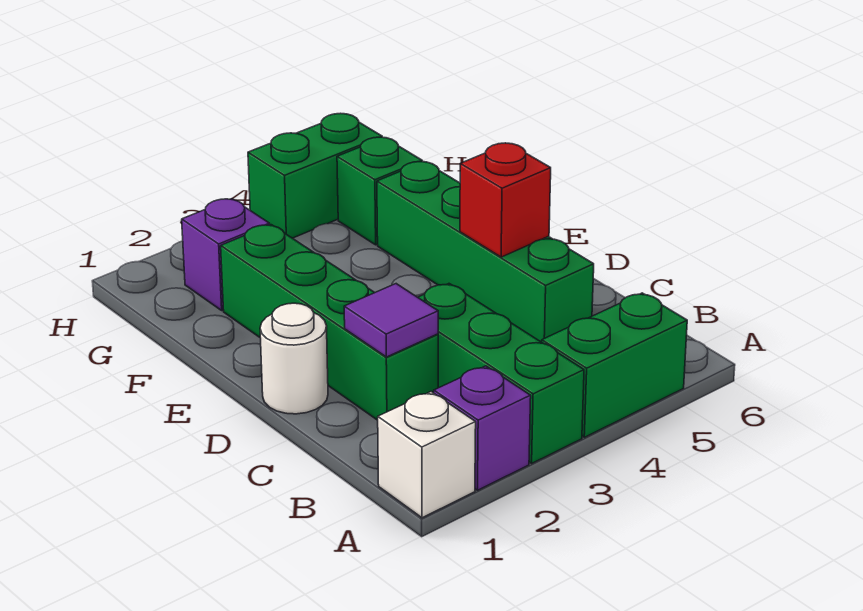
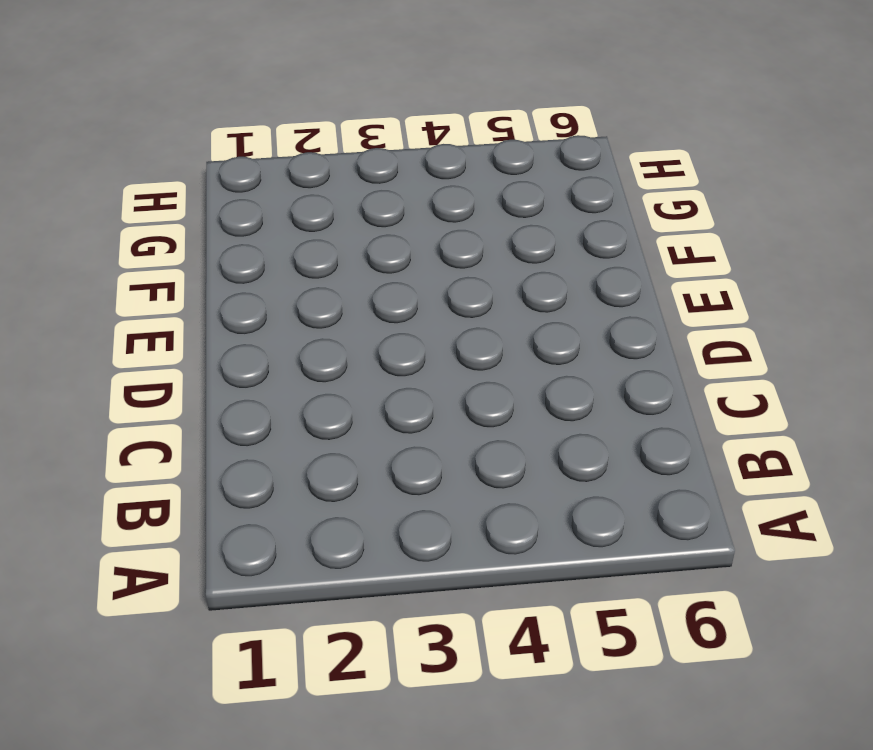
none -> white 1x1 brick [378,392,476,518]
none -> purple 1x1 brick [434,366,531,490]
none -> green 1x3 brick [418,284,584,463]

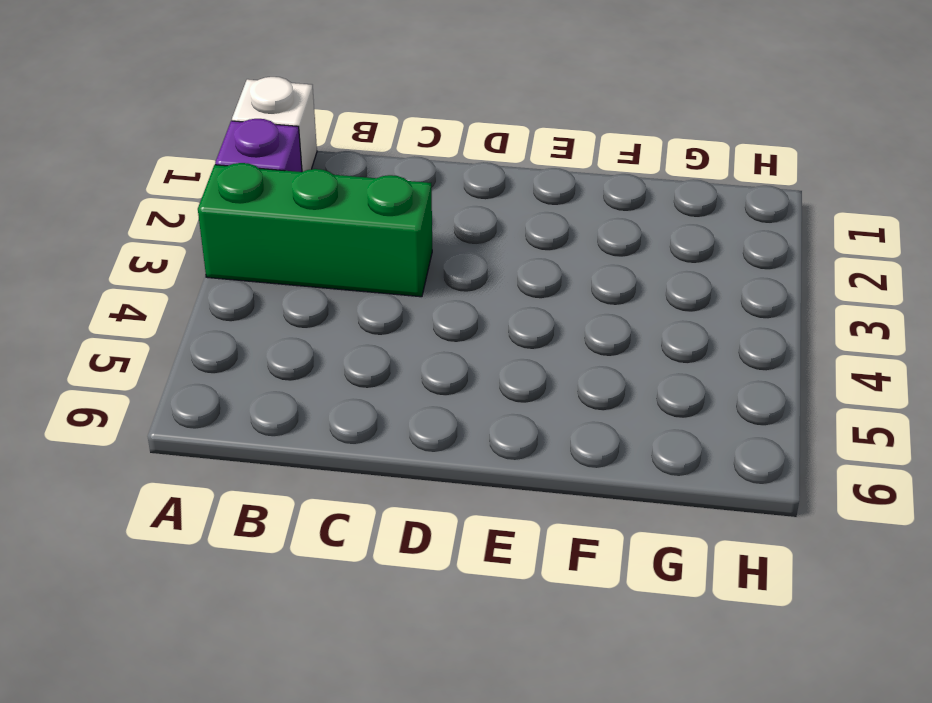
none -> green 1x2 brick [542,293,687,437]
none -> green 1x4 brick [221,225,438,420]
none -> green 1x4 brick [377,162,594,342]

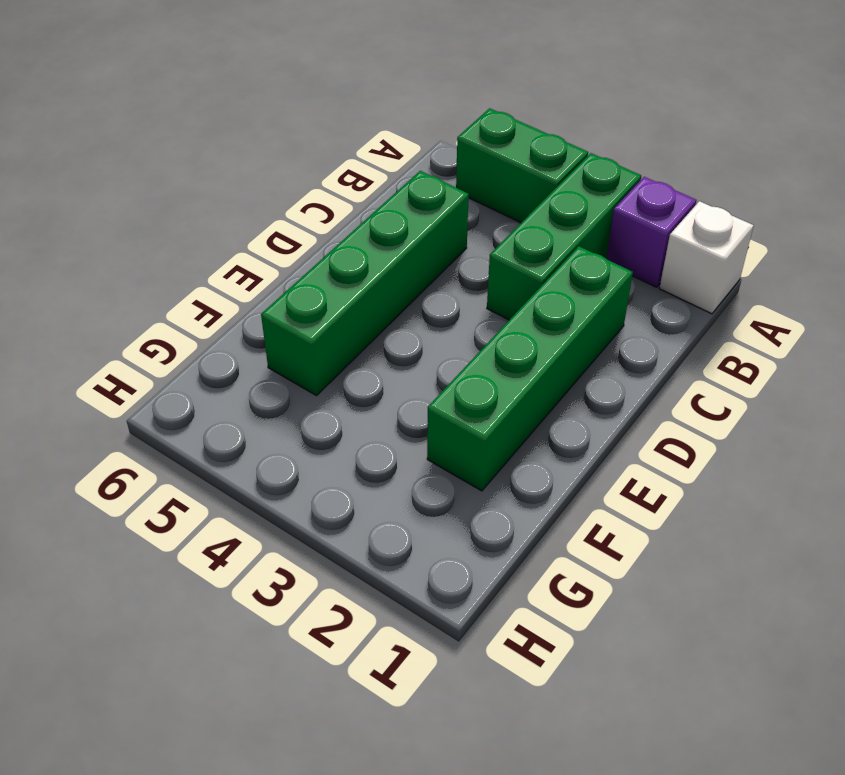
none -> white 1x1 round brick [260,303,328,414]
none -> purple 1x1 brick [182,199,270,311]
none -> green 1x1 brick [337,137,422,245]

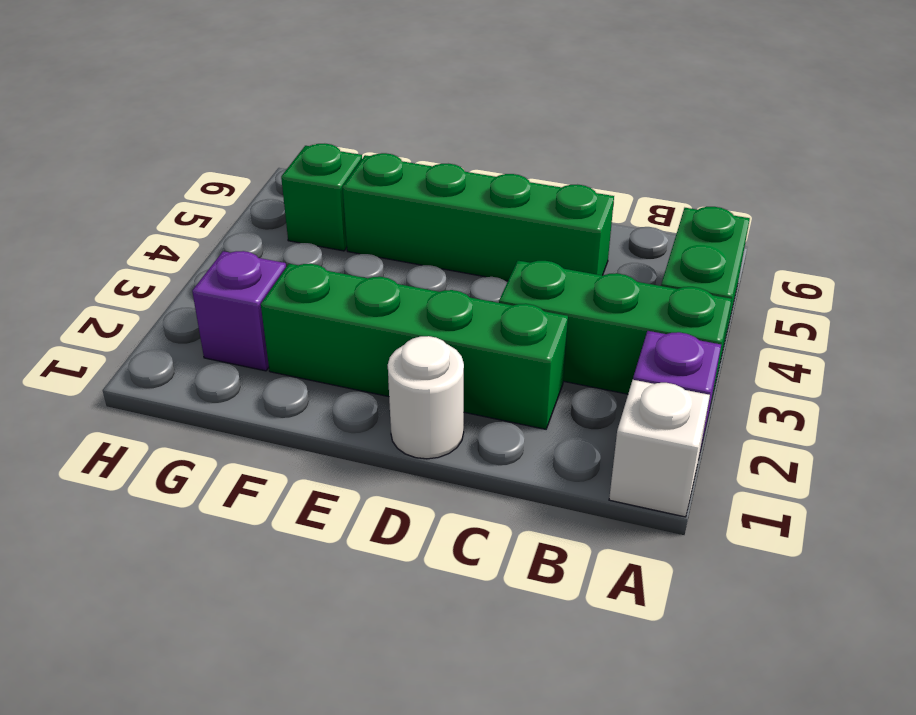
none -> green 1x2 brick [248,113,382,238]
none -> purple 1x1 tile [344,284,438,357]
none -> red 1x1 brick [460,143,551,257]

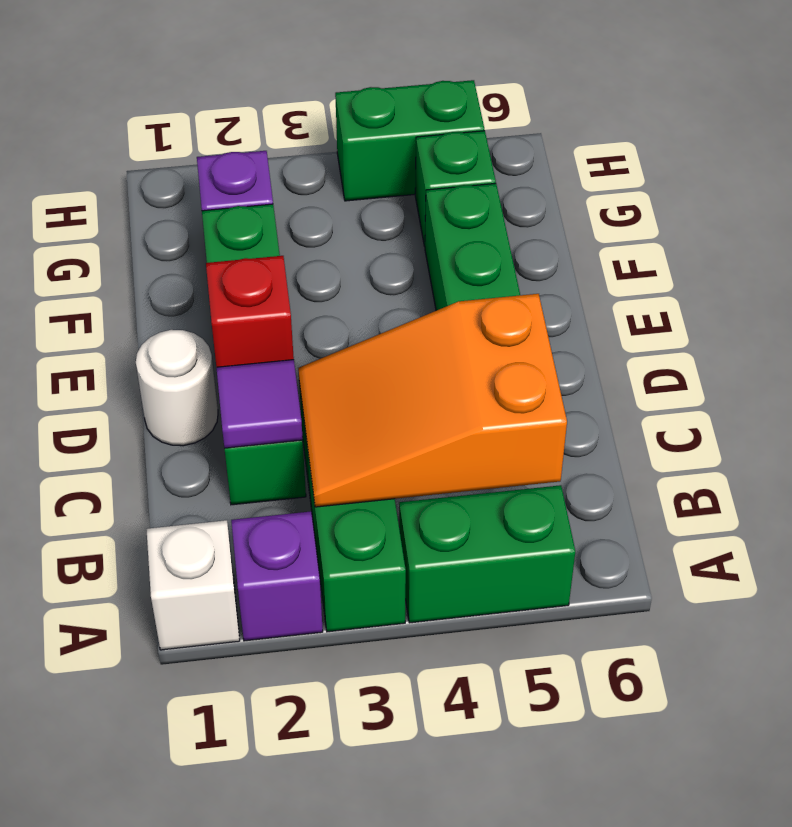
orange 2x3 slope [298,294,567,507] -> none
red 1x1 brick [206,256,294,367] -> red 1x1 brick moved to [460,143,551,257]

